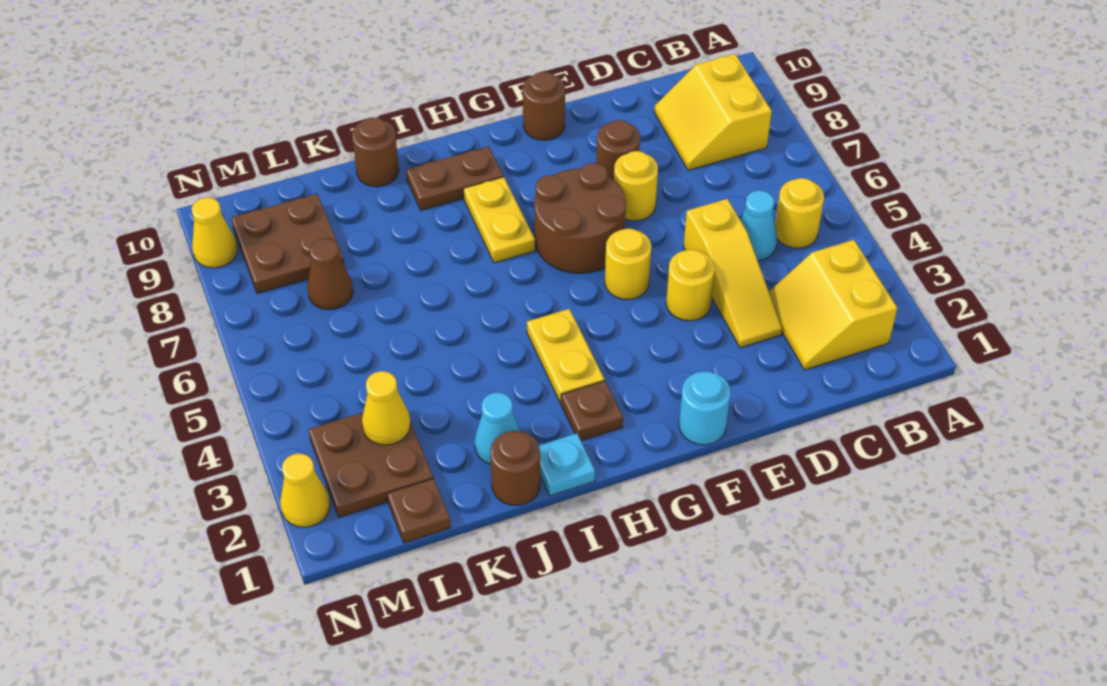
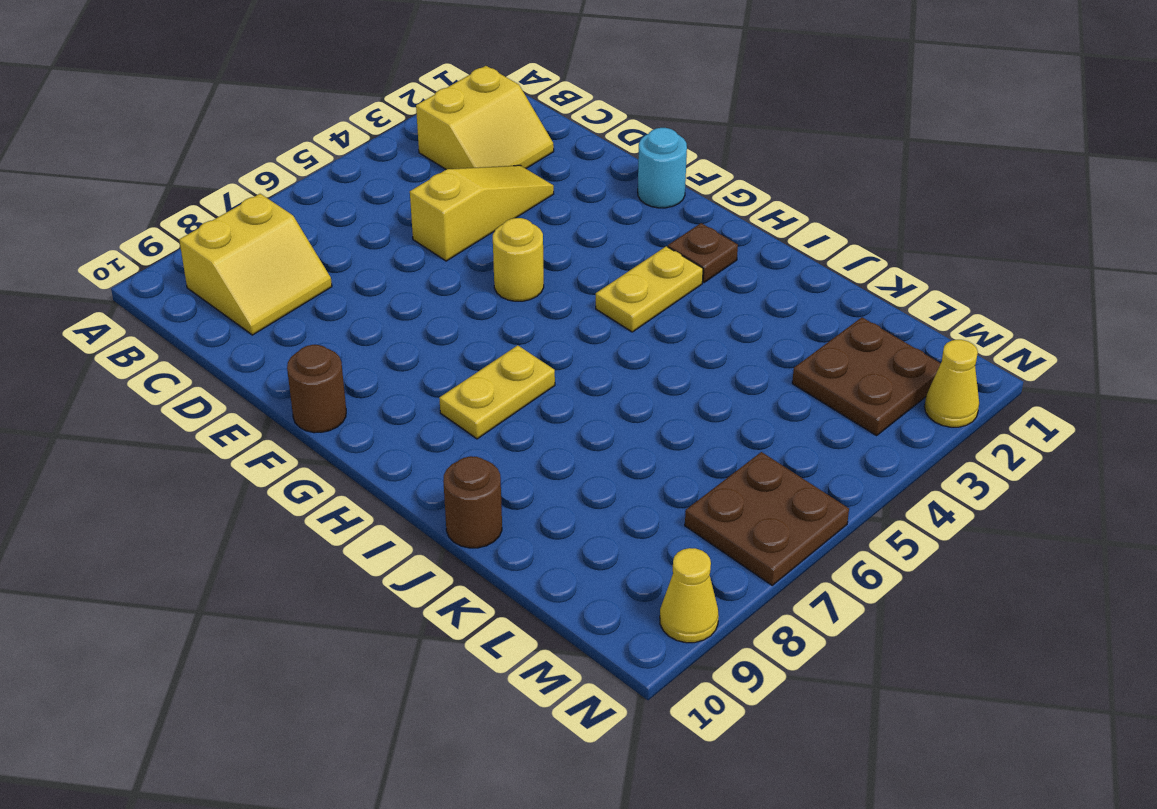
brown 2x2 plate [685,452,849,585] -> brown 2x2 plate moved to [231,194,345,294]
none -> yellow 1x1 round brick [775,178,824,248]
none -> cyan 1x1 cone [740,191,777,261]
none -> yellow 1x1 round brick [666,250,715,321]

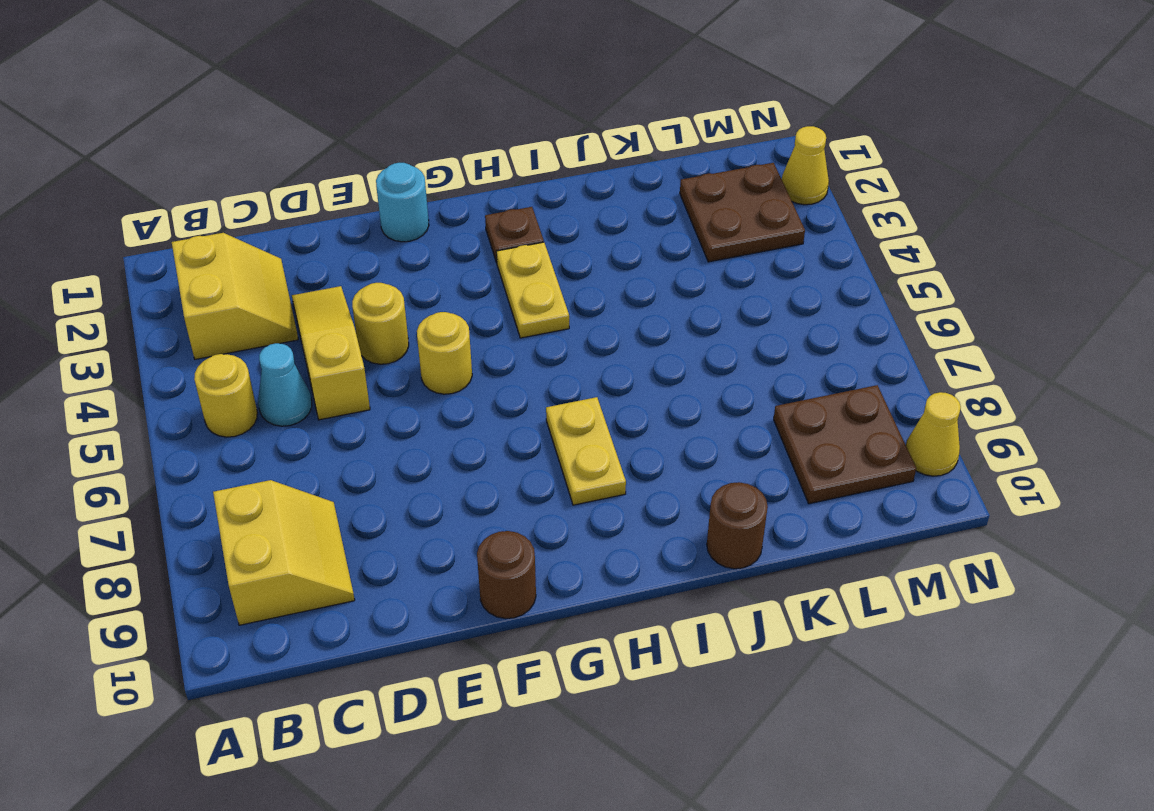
none -> yellow 1x1 round brick [614,151,658,221]
none -> brown 1x1 round brick [596,120,640,180]
none -> brown 2x2 round brick [534,163,626,273]

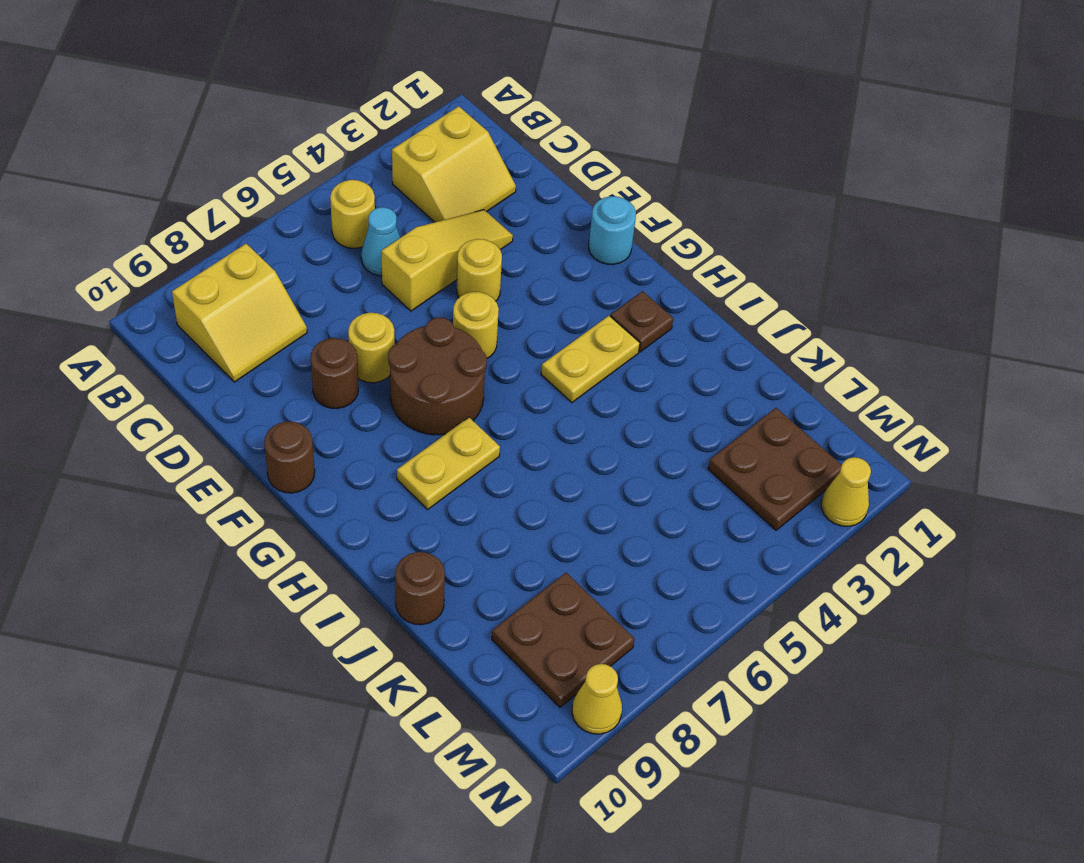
none -> brown 1x2 plate [406,146,503,210]
none -> cyan 1x1 plate [539,433,595,496]
none -> brown 1x1 round brick [490,431,540,505]

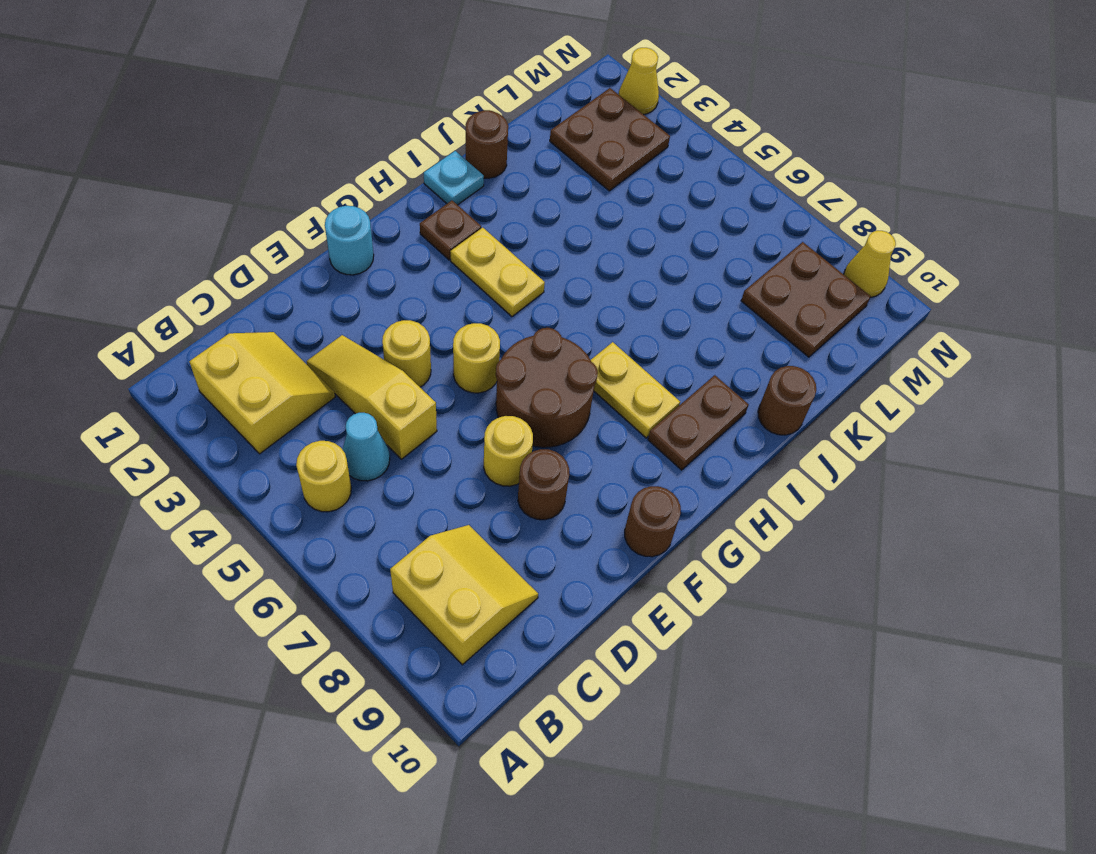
none -> cyan 1x1 cone [475,393,520,464]
none -> brown 1x1 plate [387,478,451,543]
none -> brown 1x1 cone [307,239,353,310]

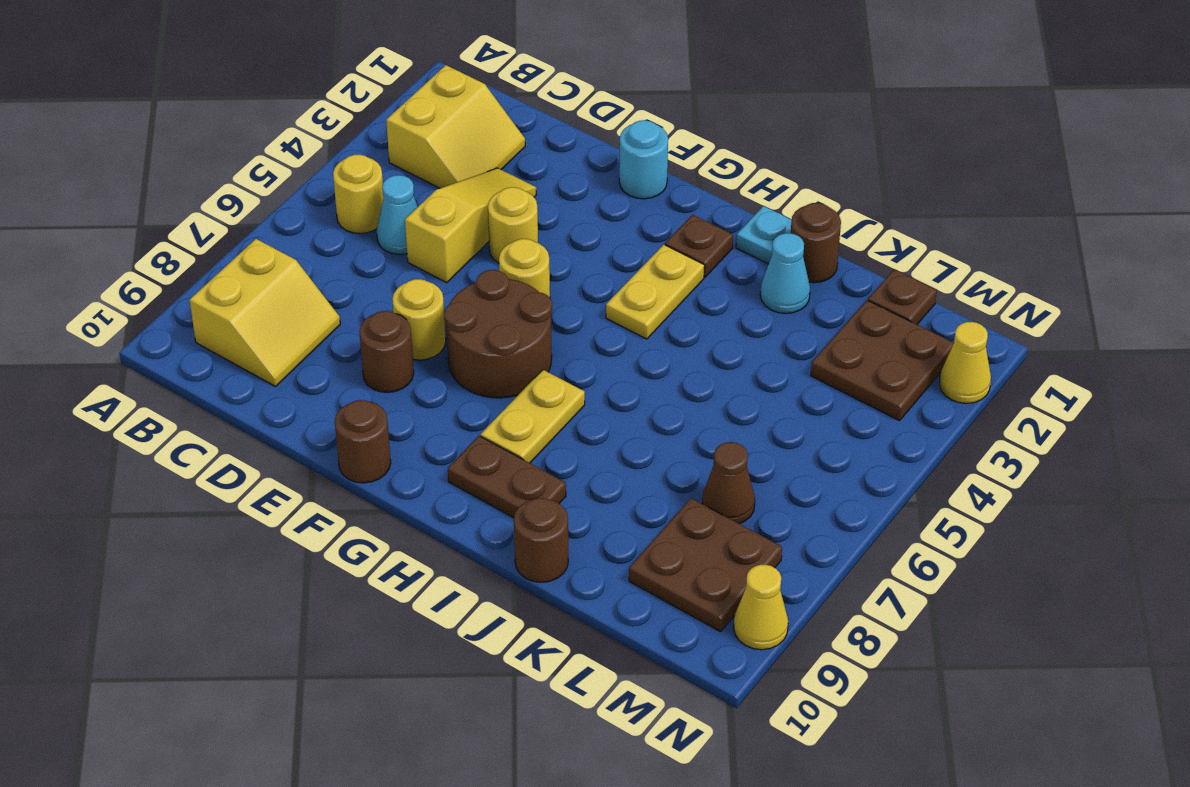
none -> yellow 1x1 cone [362,371,411,445]

